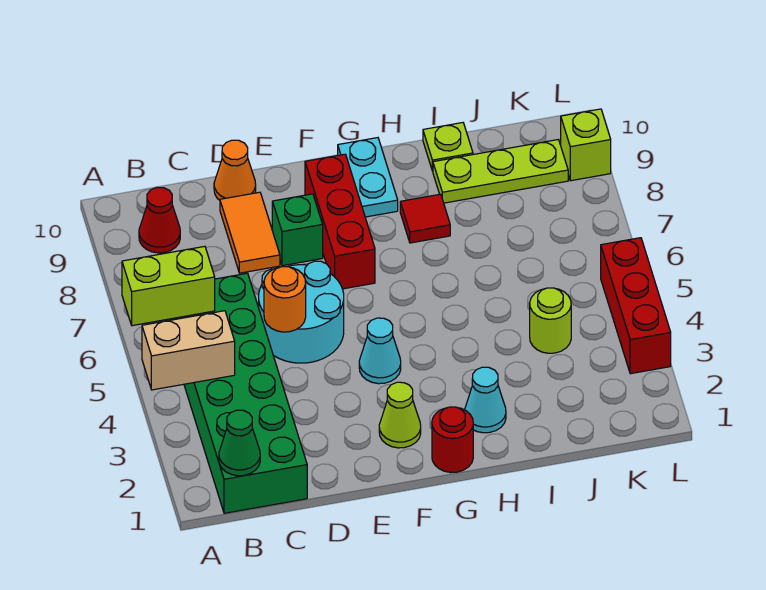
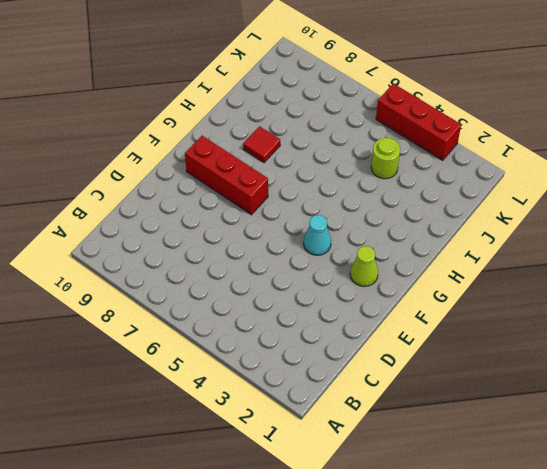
none -> green 2x6 brick [165,273,307,513]
none -> red 1x1 cone [139,187,180,253]
none -> cyan 2x2 round brick [259,261,344,363]

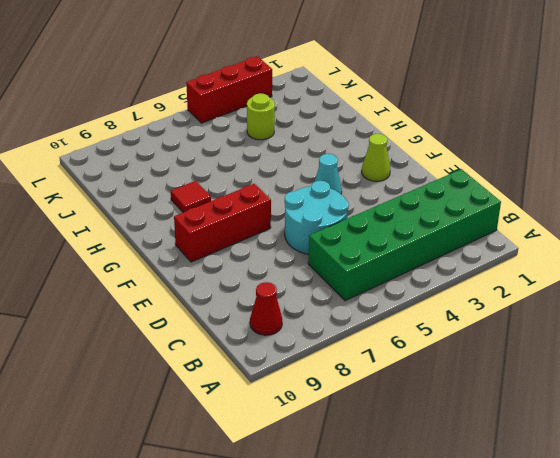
none -> orange 1x2 tile [220,192,280,273]
none -> orange 1x1 cone [214,140,256,200]
none -> green 1x1 brick [272,194,323,266]

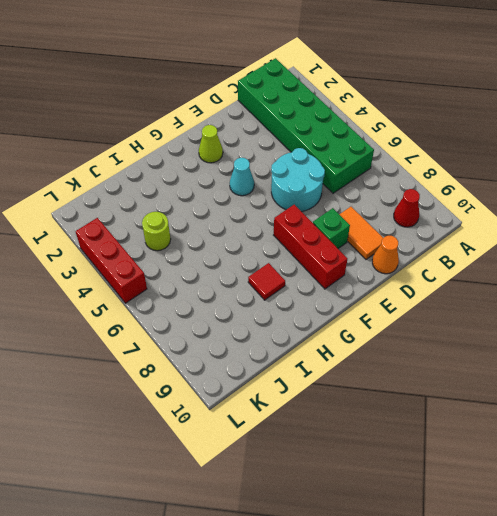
none -> red 1x1 round brick [432,407,473,472]
none -> cyan 1x2 plate [338,138,398,217]
none -> cyan 1x1 cone [465,367,506,433]

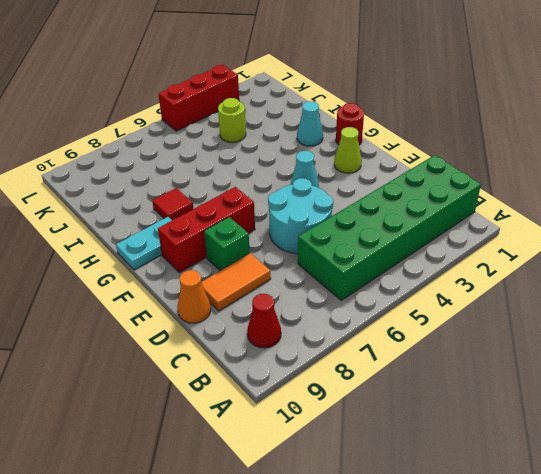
none -> lime 1x3 plate [433,140,568,203]
none -> lime 1x1 plate [423,123,473,171]
none -> lime 1x1 brick [561,109,611,181]

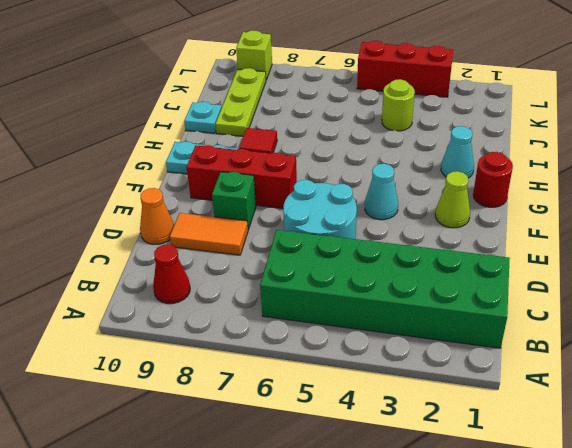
cyan 1x1 plate [184,102,222,133] -> lime 1x1 plate [423,123,473,171]
none -> tan 1x2 brick [142,311,235,390]
none -> lime 1x2 brick [122,246,215,326]
none -> green 1x1 cone [219,410,260,476]

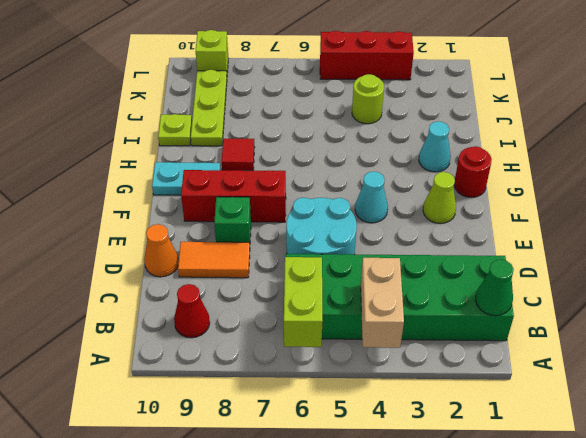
none -> orange 1x1 round brick [264,267,306,332]

